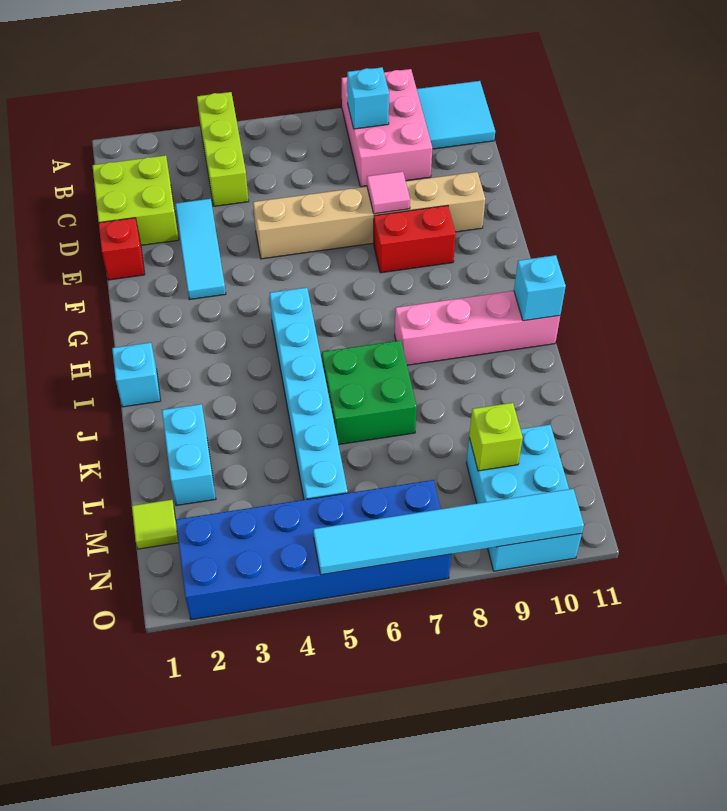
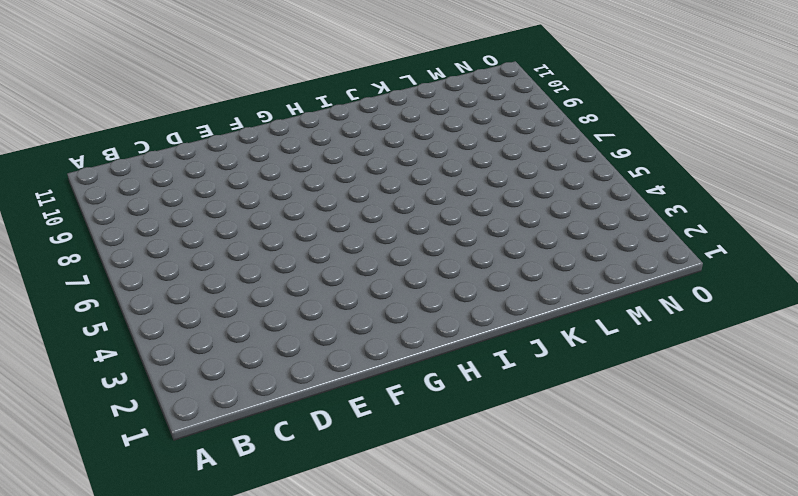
none -> lime 1x3 brick [197,92,249,206]
none -> pink 2x3 brick [342,69,432,187]
none -> cyan 2x2 tile [417,81,495,149]

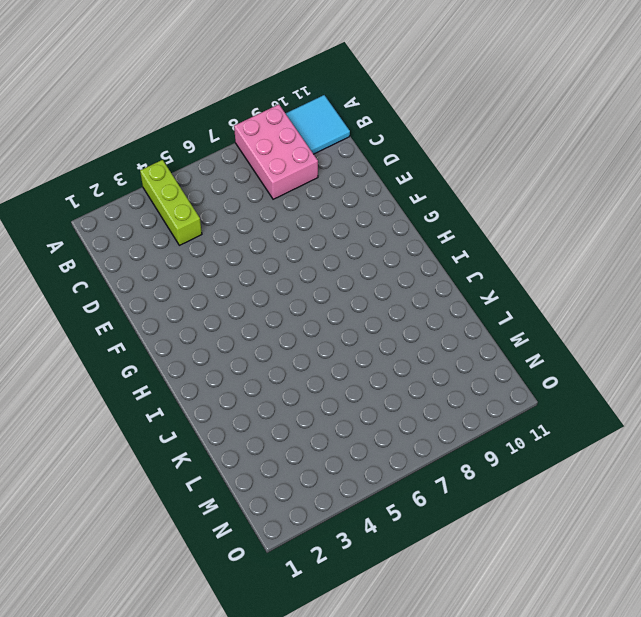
none -> lime 2x2 brick [92,155,179,245]
none -> cyan 1x3 tile [175,199,226,300]
none -> red 1x1 brick [99,218,145,280]

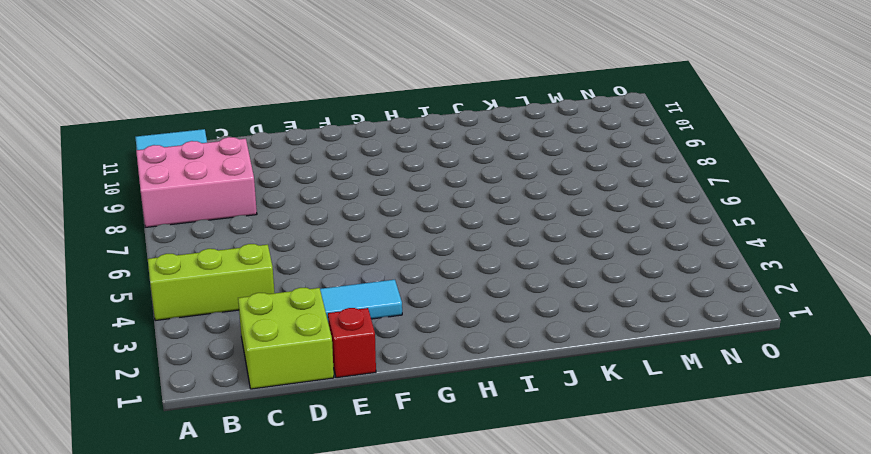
none -> tan 1x6 brick [253,172,485,259]
none -> red 1x2 brick [374,206,456,273]
none -> cyan 1x6 brick [270,288,348,500]

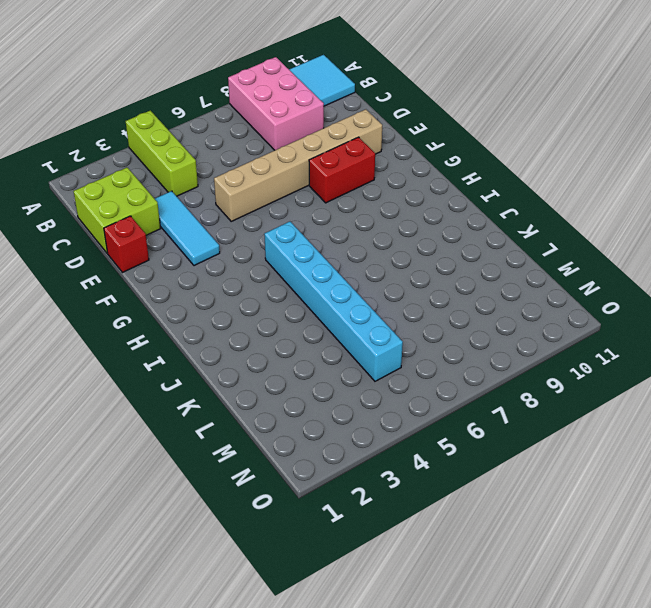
none -> cyan 1x1 brick [112,342,161,407]
none -> pink 1x4 brick [395,291,560,365]
none -> green 2x2 brick [322,340,417,445]

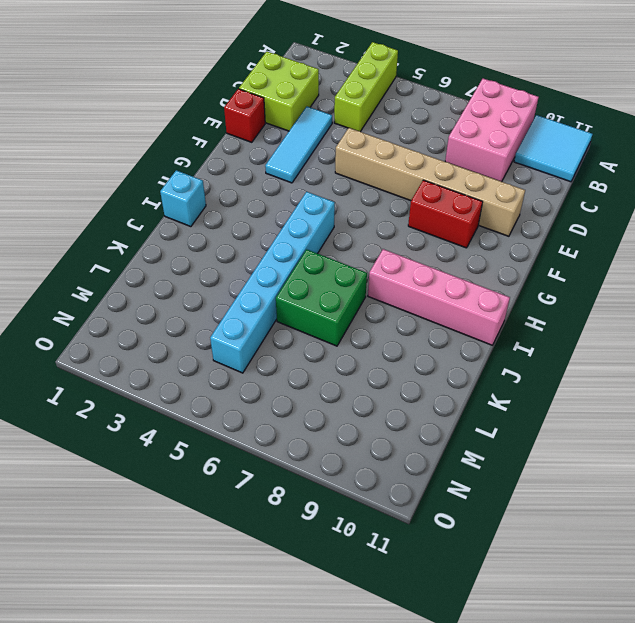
none -> cyan 1x2 brick [162,404,216,506]
none -> lime 1x1 tile [132,500,178,549]
none -> cyan 2x3 brick [466,425,582,571]

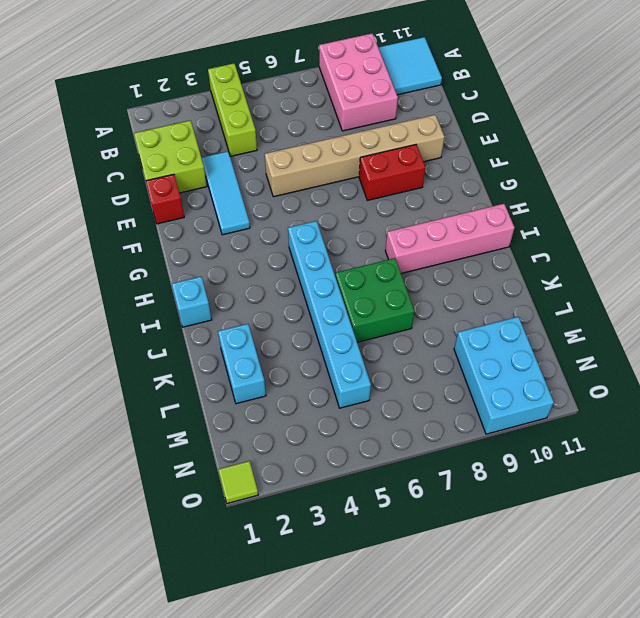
lime 1x1 tile [218,461,258,503] -> lime 1x1 tile moved to [132,500,178,549]
none -> blue 2x6 brick [176,480,451,620]
none -> cyan 1x1 brick [347,67,389,129]
none -> pink 1x1 tile [367,172,410,214]

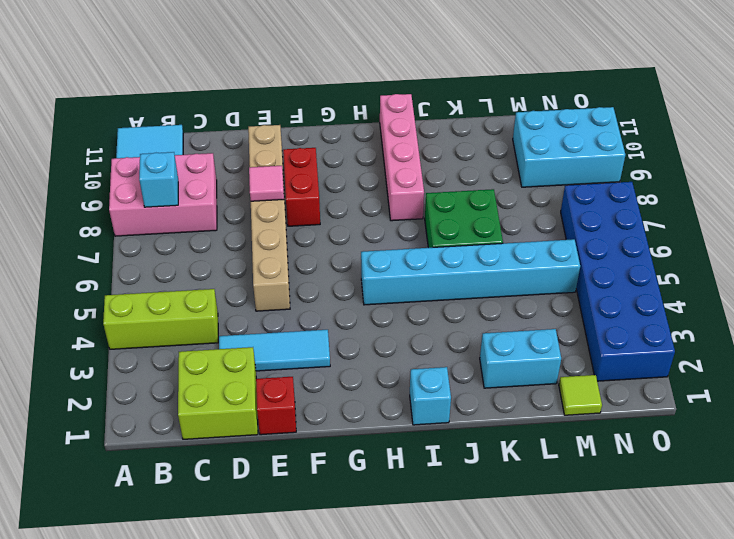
none -> cyan 1x1 brick [514,255,566,321]
none -> lime 1x1 brick [469,403,523,471]
none -> cyan 1x6 tile [313,489,584,575]

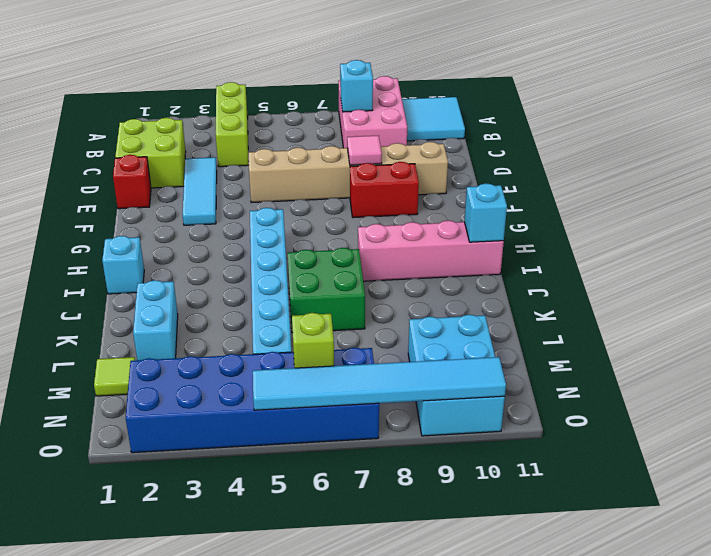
lime 1x1 brick [292,313,334,368] -> lime 1x1 brick moved to [469,403,523,471]

